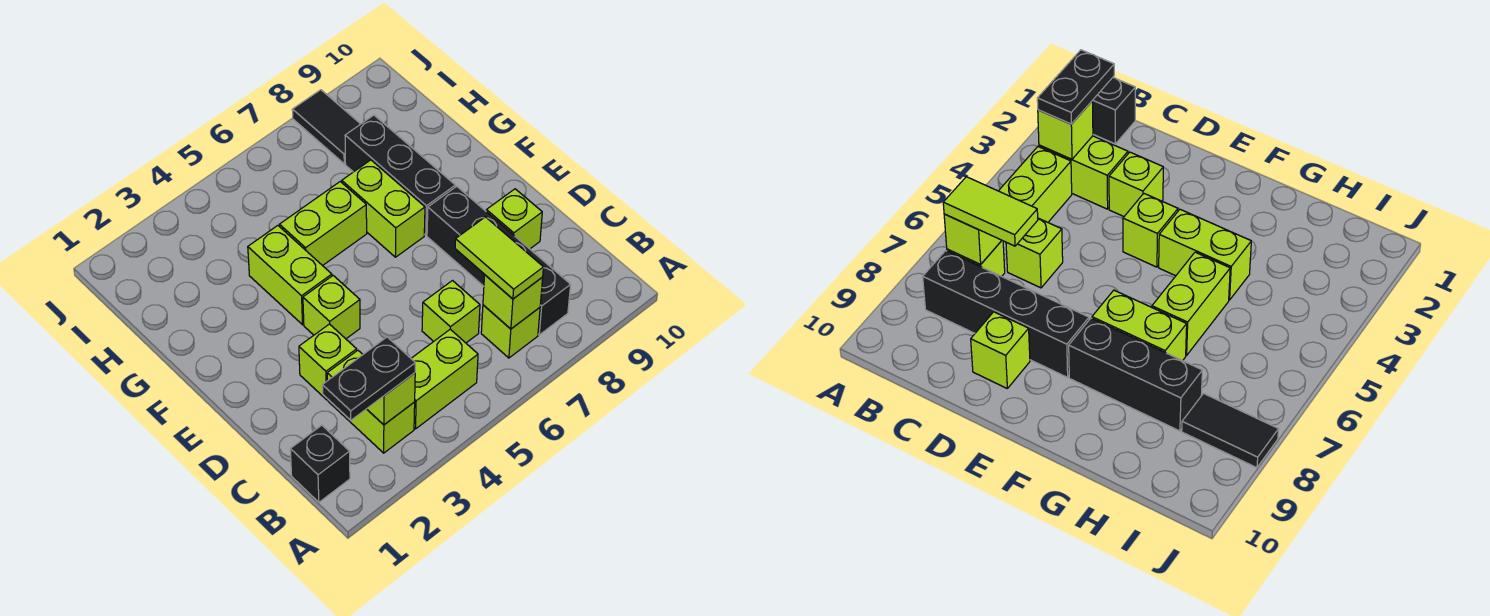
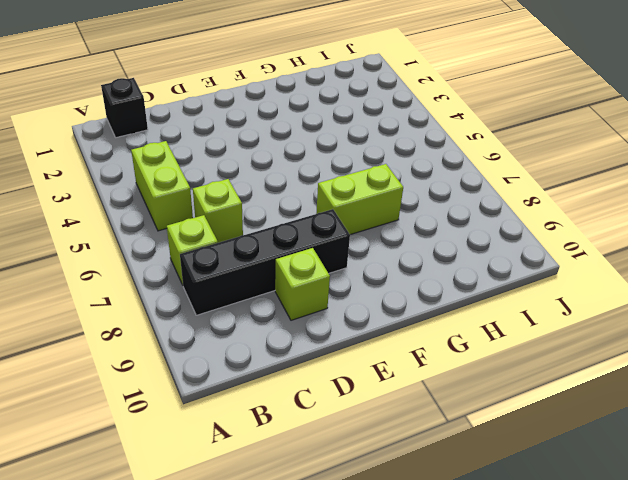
none -> lime 1x2 brick [327,350,415,453]
none -> lime 1x1 brick [299,324,357,400]
none -> lime 1x1 brick [303,276,360,339]

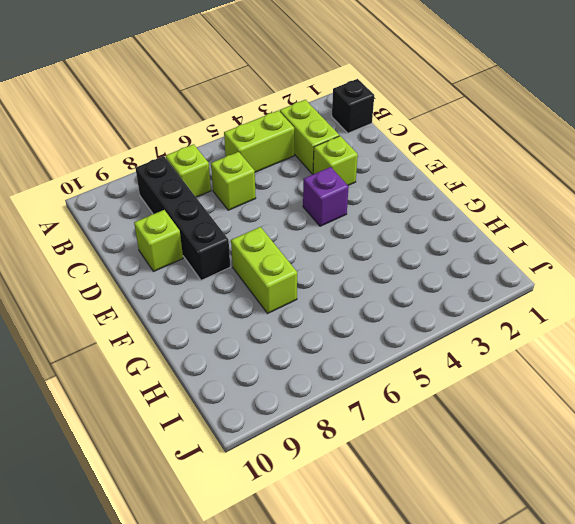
purple 1x1 brick [303,167,349,226] -> lime 1x1 brick [303,276,360,339]
none -> lime 1x2 brick [248,226,332,325]
none -> black 1x3 brick [345,115,455,235]
none -> lime 1x2 brick [279,182,367,266]

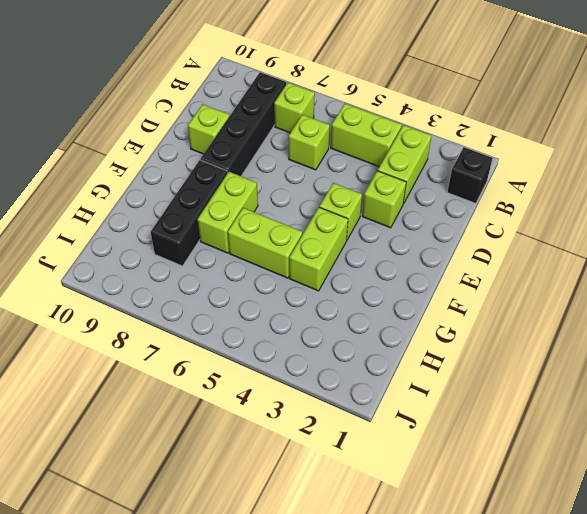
none -> black 1x2 tile [292,90,360,164]
none -> lime 1x1 brick [367,373,415,425]
none -> lime 1x1 brick [483,275,543,329]

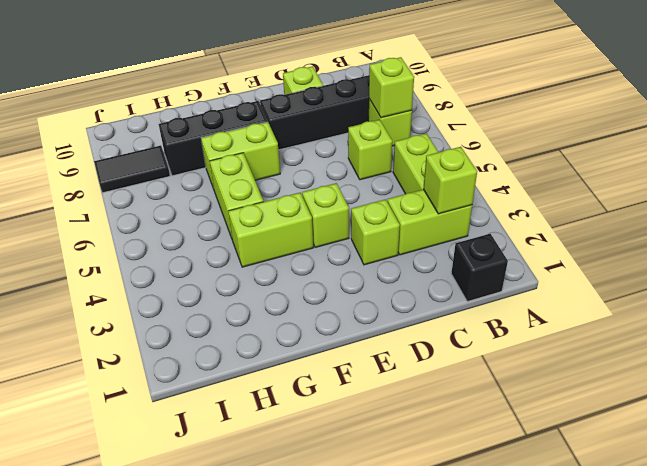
none -> black 1x2 plate [322,337,415,420]
none -> lime 1x2 tile [455,217,543,299]

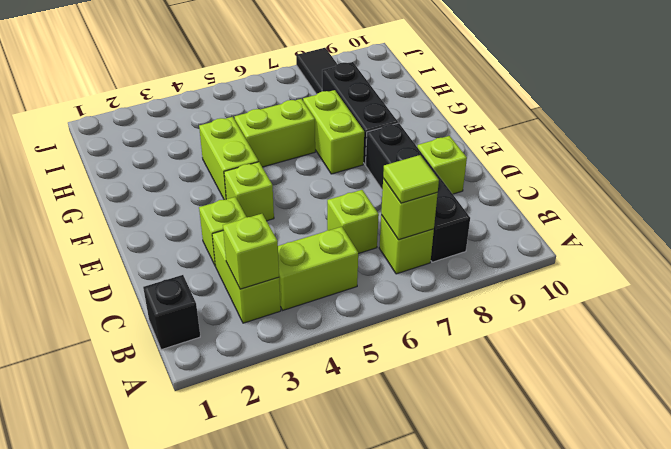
lime 1x1 tile [383,155,439,203] -> lime 1x2 tile [455,217,543,299]
none -> black 1x2 plate [322,337,415,420]

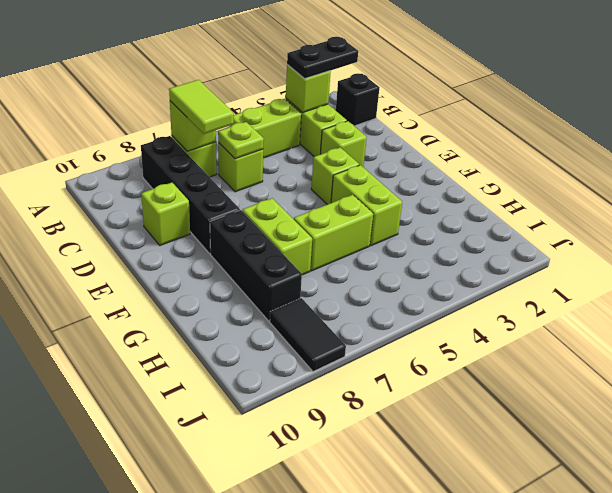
lime 1x1 plate [218,122,264,159] -> none

